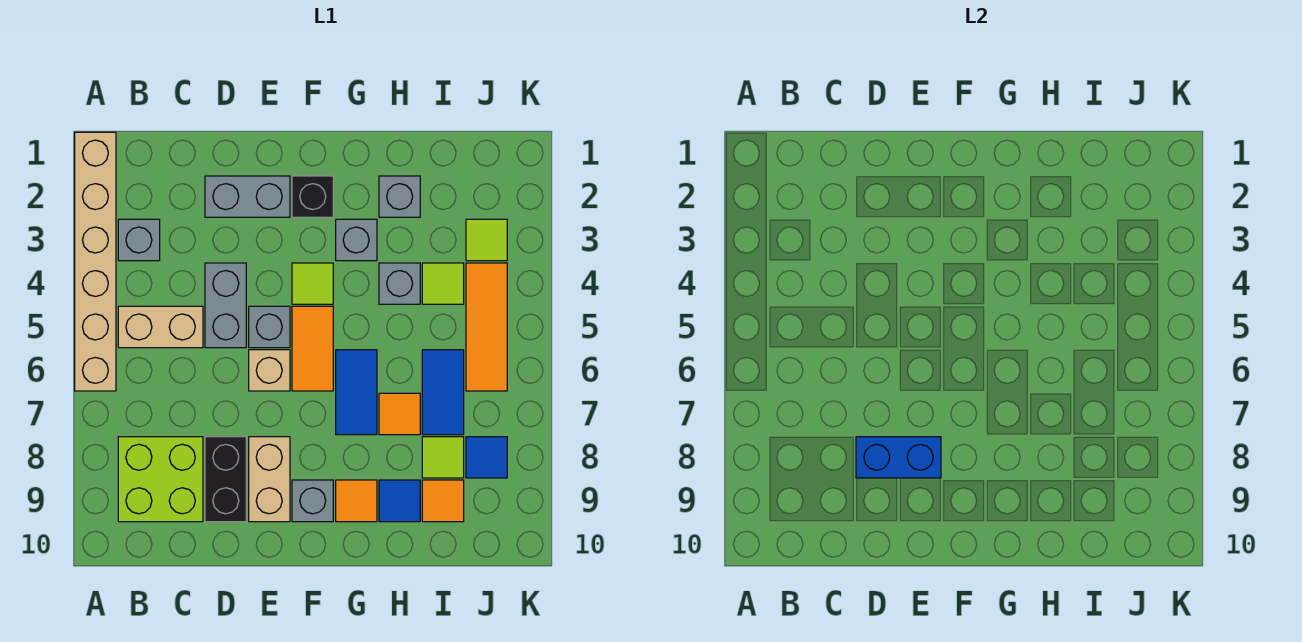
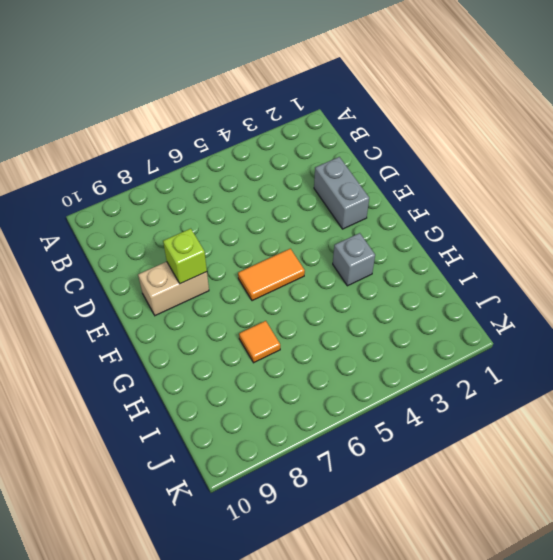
lime 1x1 brick [163,229,207,284] -> blue 1x2 brick [856,437,941,478]
none -> tan 1x6 brick [75,132,116,391]
none -> grey 1x1 brick [118,219,160,261]
none -> tan 1x2 brick [118,306,203,348]

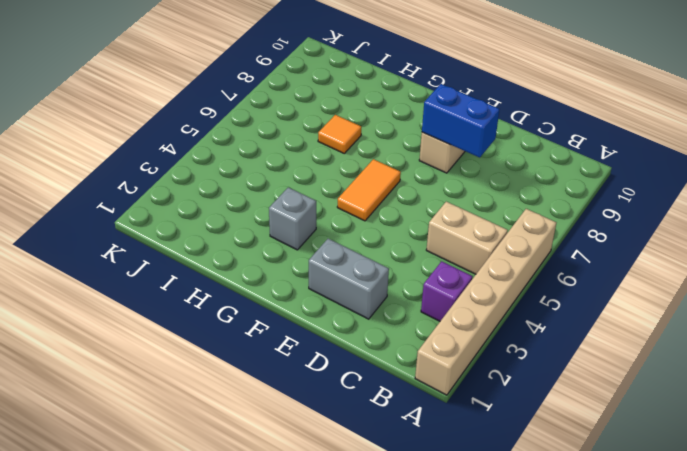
purple 1x1 brick [421,261,472,321] -> grey 1x1 brick [118,219,160,261]
none -> lime 2x2 brick [118,437,203,522]
none -> grey 1x2 brick [205,263,246,348]
none -> black 1x2 brick [205,437,246,522]

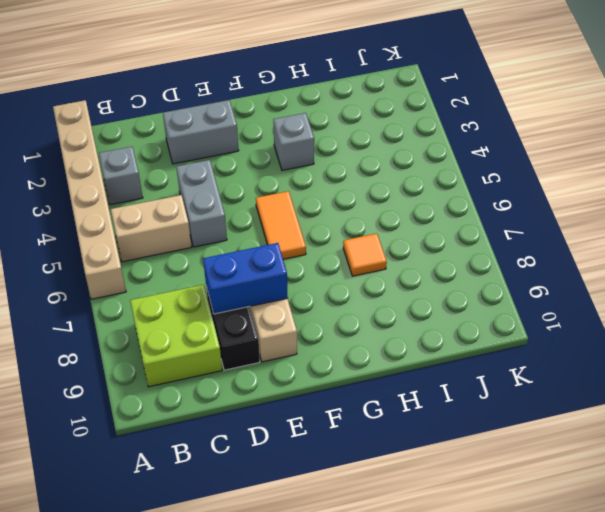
none -> grey 1x1 brick [249,306,290,348]
none -> tan 1x1 brick [249,350,290,391]
none -> black 1x1 brick [292,176,333,217]

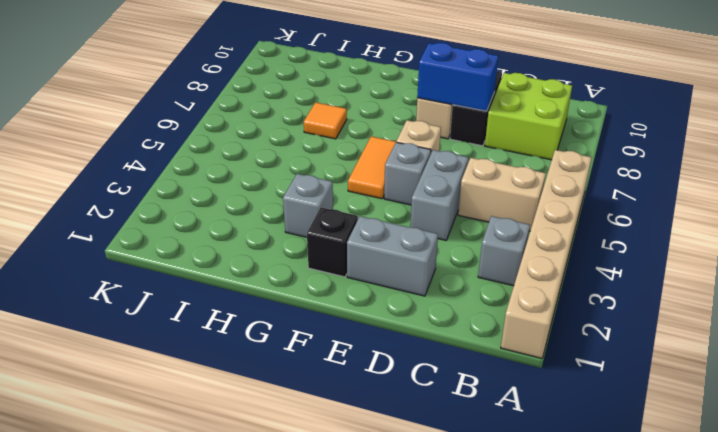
none -> lime 1x1 tile [292,263,333,304]
none -> grey 1x1 brick [292,480,333,522]
none -> blue 1x2 tile [336,350,377,435]

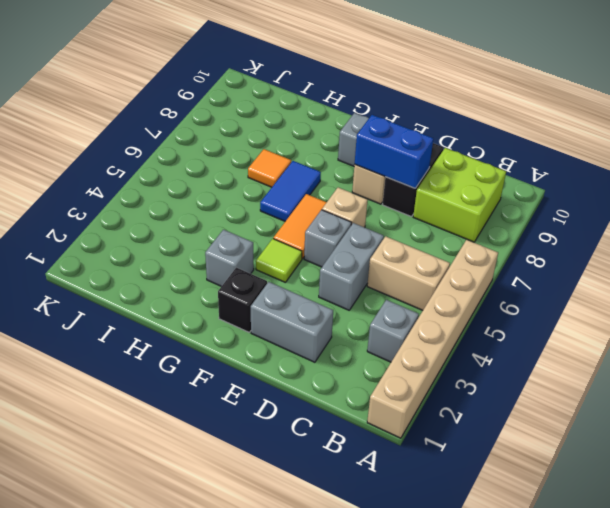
none -> orange 1x1 tile [336,480,377,522]
none -> grey 1x1 brick [379,176,420,217]
none -> grey 1x1 brick [379,263,420,304]

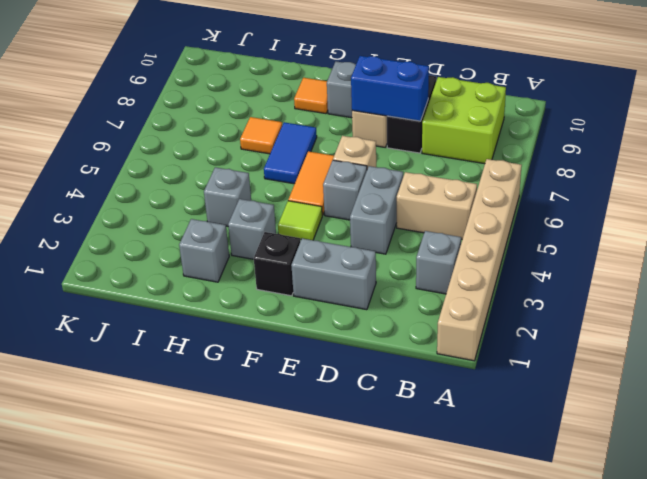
none -> blue 1x1 tile [379,480,420,522]
none -> lime 1x1 tile [422,263,464,304]
none -> blue 1x2 tile [422,350,464,435]

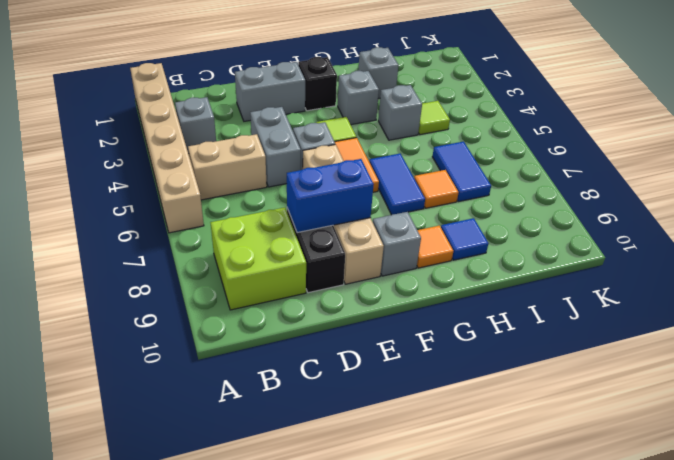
none -> lime 1x1 tile [422,437,464,478]
none -> orange 1x1 tile [422,480,464,522]
none -> lime 1x1 tile [466,219,507,261]

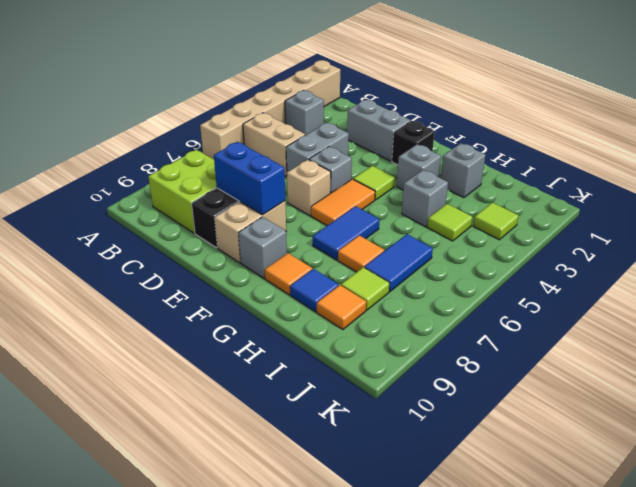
none -> orange 1x3 tile [466,263,507,391]
none -> blue 1x1 tile [466,437,507,478]

